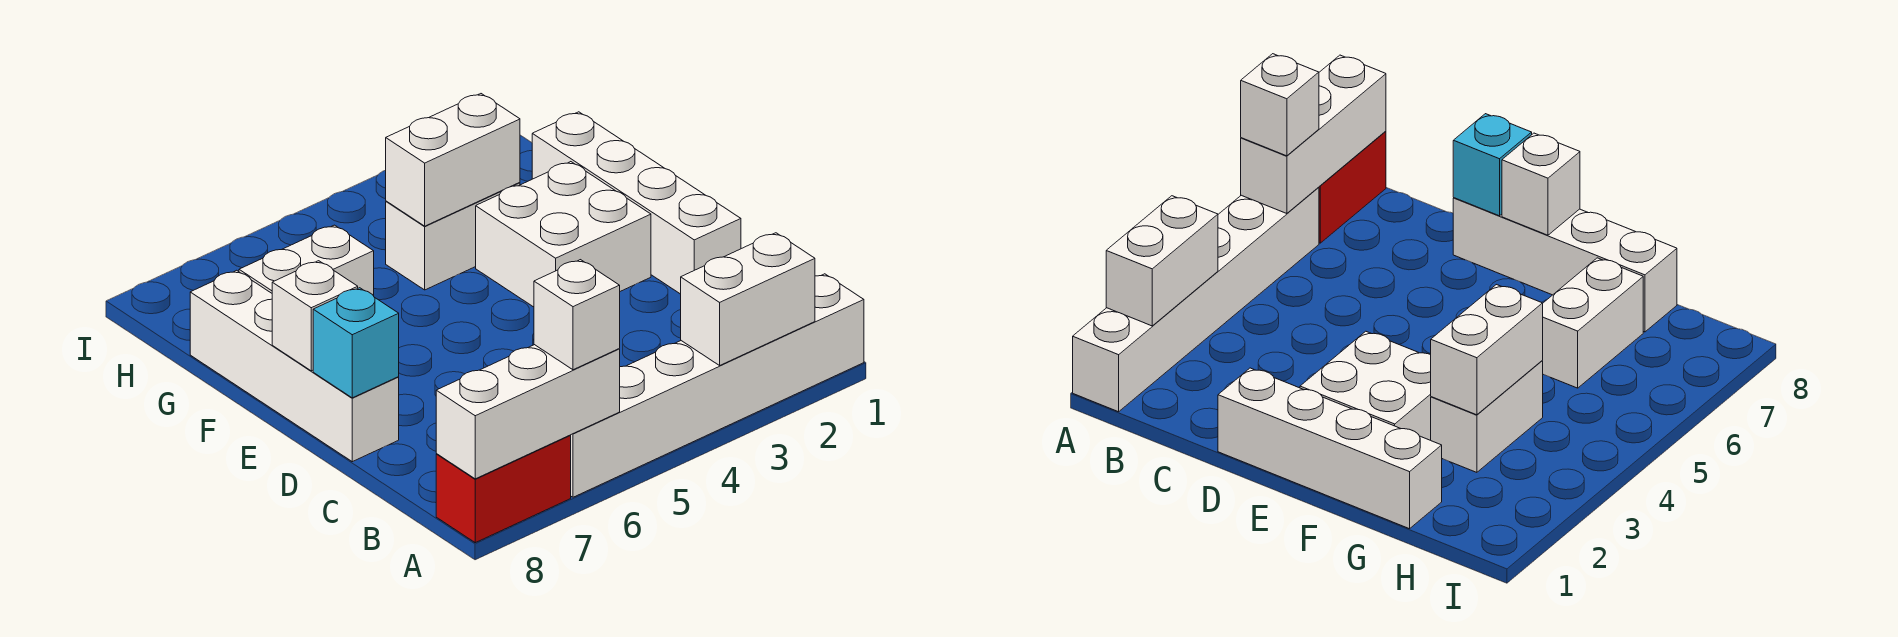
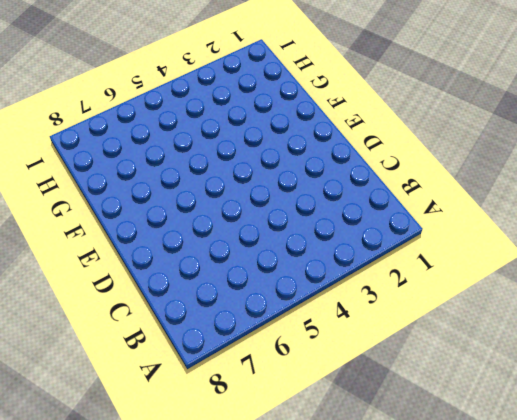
none -> white 1x6 brick [570,274,864,497]
none -> red 1x2 brick [436,435,571,543]
none -> white 1x4 brick [532,112,741,294]

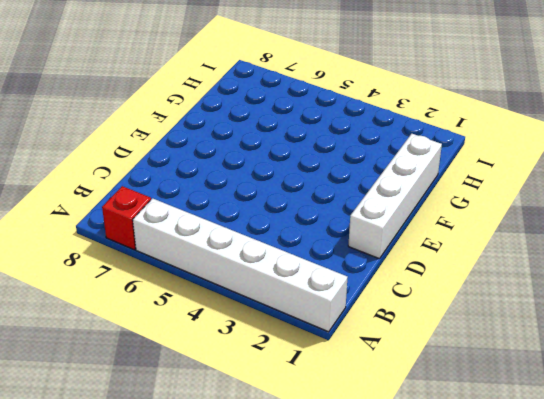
red 1x1 brick [102,186,151,250] -> red 1x2 brick [436,435,571,543]
none -> white 1x4 brick [190,270,399,462]
none -> white 2x2 brick [476,162,651,307]
none -> white 1x2 brick [386,182,520,290]

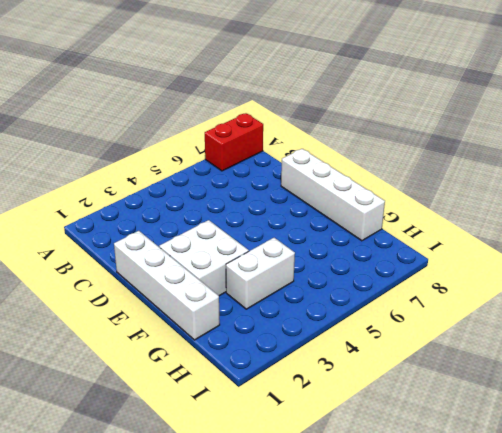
none -> white 1x6 brick [570,274,864,497]
none -> white 1x2 brick [239,225,374,296]
none -> white 1x2 brick [681,233,815,365]

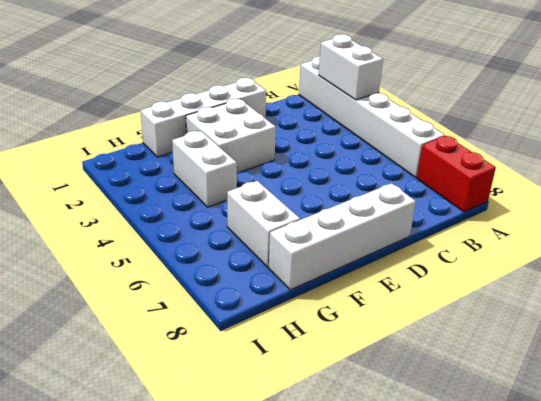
none -> white 1x3 brick [436,345,620,479]
none -> cyan 1x1 brick [313,288,399,398]
none -> white 1x1 brick [272,261,358,371]

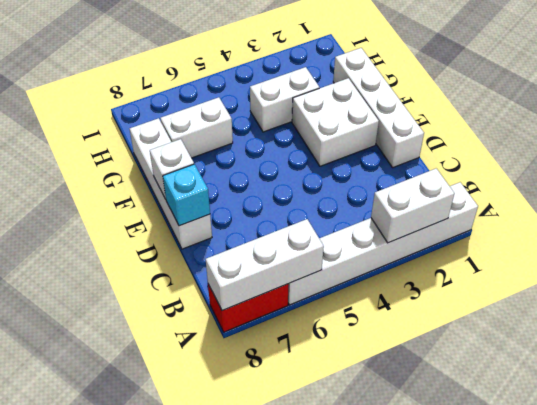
none -> white 1x2 brick [386,94,520,226]
none -> white 1x1 brick [534,260,620,370]

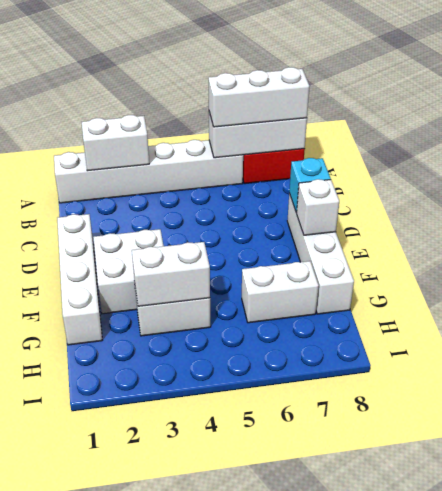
white 1x3 brick [208,67,309,127] -> white 1x1 brick [534,260,620,370]

